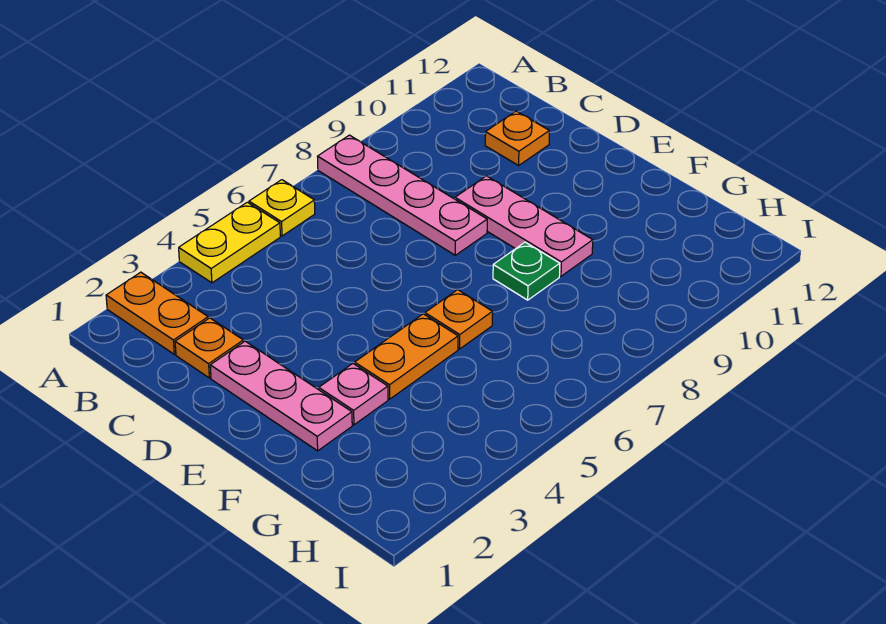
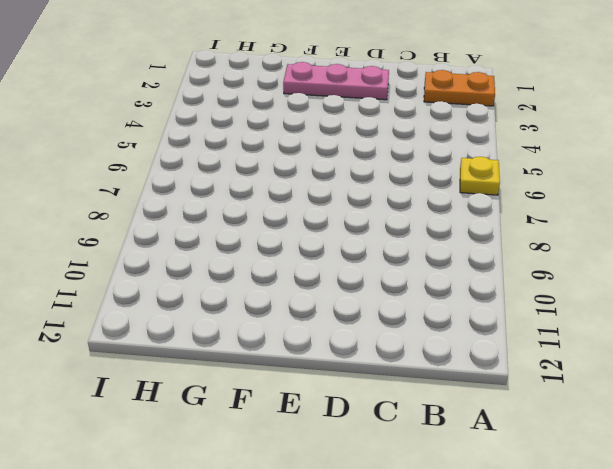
none -> yellow 1x2 plate [179,202,280,283]
none -> pink 1x4 plate [317,135,487,255]
none -> orange 1x1 plate [175,318,243,378]

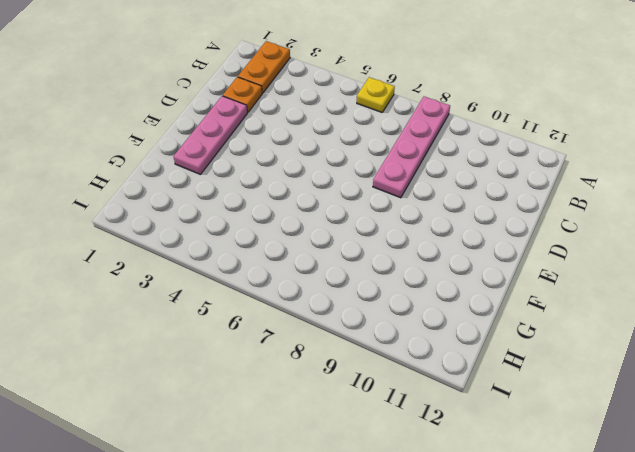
none -> yellow 1x2 plate [179,202,280,283]
none -> orange 1x1 plate [485,111,549,165]
none -> pink 1x3 plate [455,176,593,276]

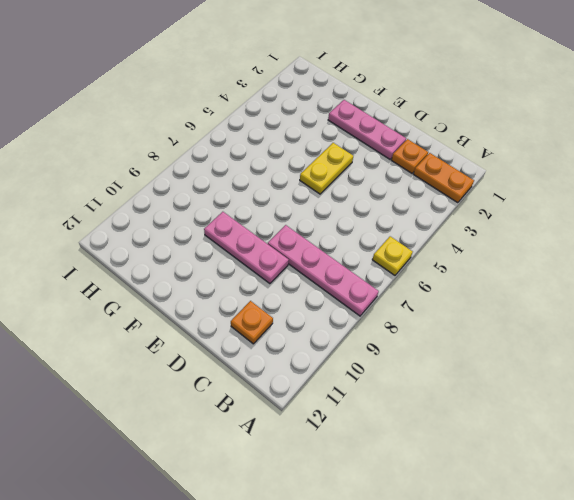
yellow 1x2 plate [300,143,353,194] -> yellow 1x2 plate moved to [179,202,280,283]
none -> pink 1x1 plate [319,364,388,425]
none -> orange 1x2 plate [355,314,458,399]
none -> orange 1x1 plate [425,290,493,349]

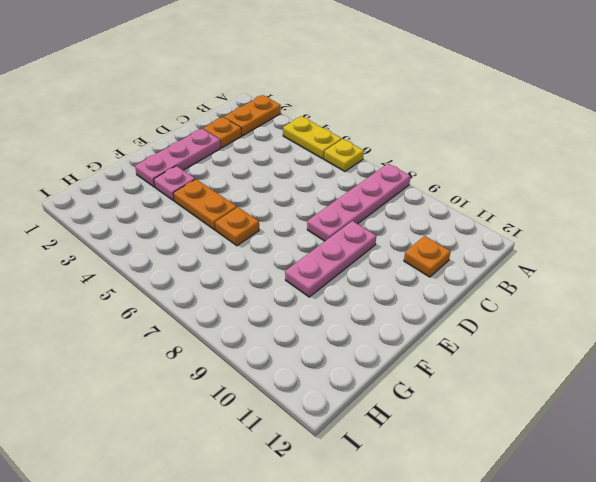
none -> green 1x1 plate [493,242,560,300]

